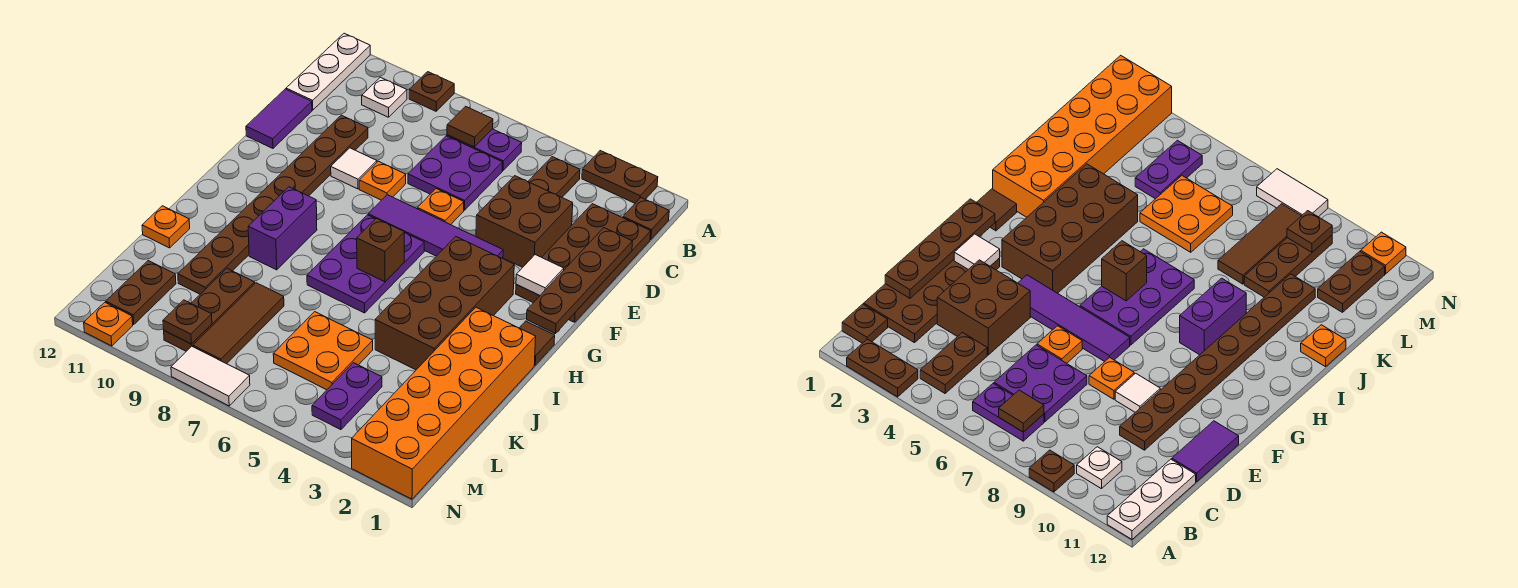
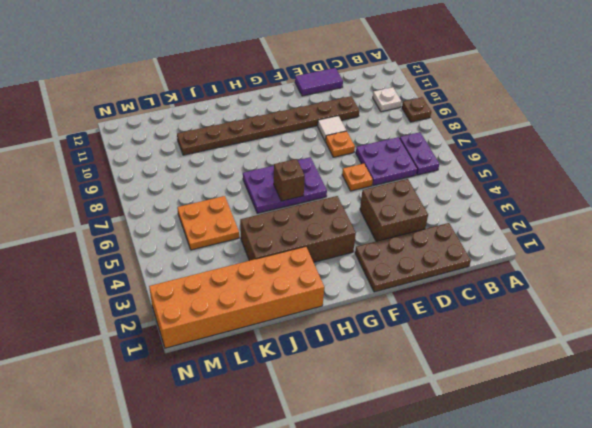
none -> brown 1x2 plate [582,151,658,203]
none -> white 1x3 plate [286,33,370,110]
none -> brown 1x1 plate [623,198,669,239]
none -> brown 1x2 plate [528,157,580,197]

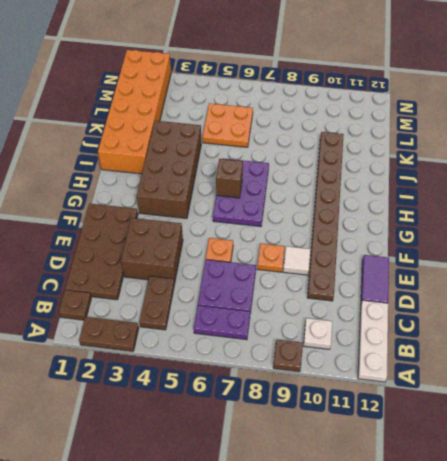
none -> purple 1x4 tile [368,195,503,259]
none -> brown 1x1 tile [520,321,555,365]
none -> purple 1x2 brick [248,187,317,270]
none -> orange 1x1 plate [142,206,190,248]

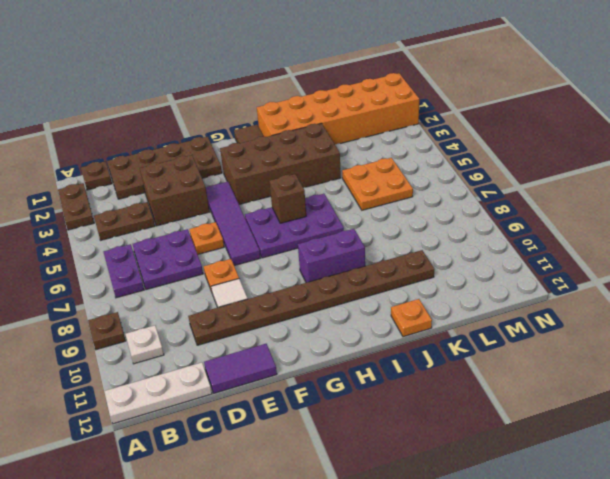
none -> brown 1x3 tile [193,283,284,364]
none -> brown 1x3 plate [164,269,255,351]
none -> purple 1x2 plate [312,363,382,430]
none -> brown 1x2 plate [106,261,176,325]

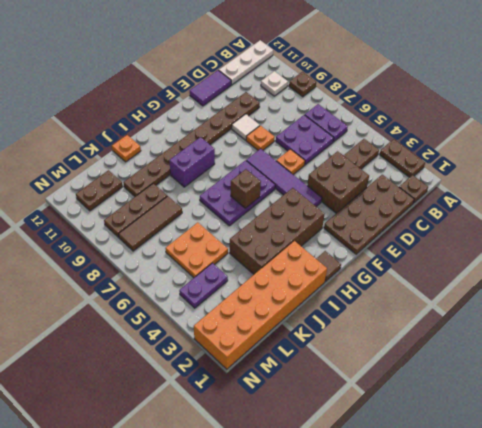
none -> white 1x2 tile [171,346,250,406]
none -> orange 1x1 plate [84,302,133,346]
none -> brown 1x1 tile [447,106,493,147]
none -> brown 1x4 plate [527,228,633,334]

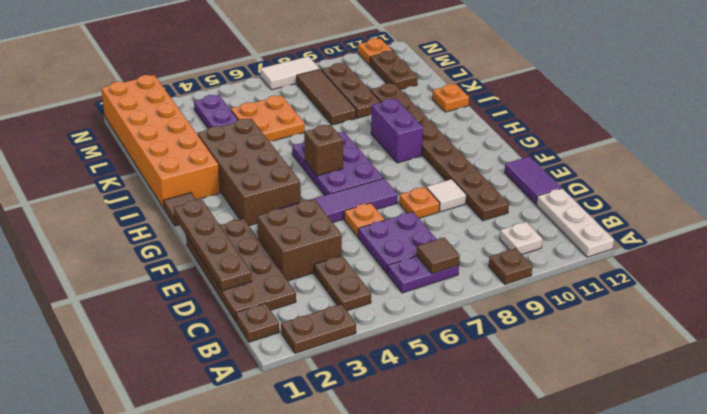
none -> white 1x1 tile [516,255,564,295]
none -> brown 1x1 plate [163,300,212,344]

